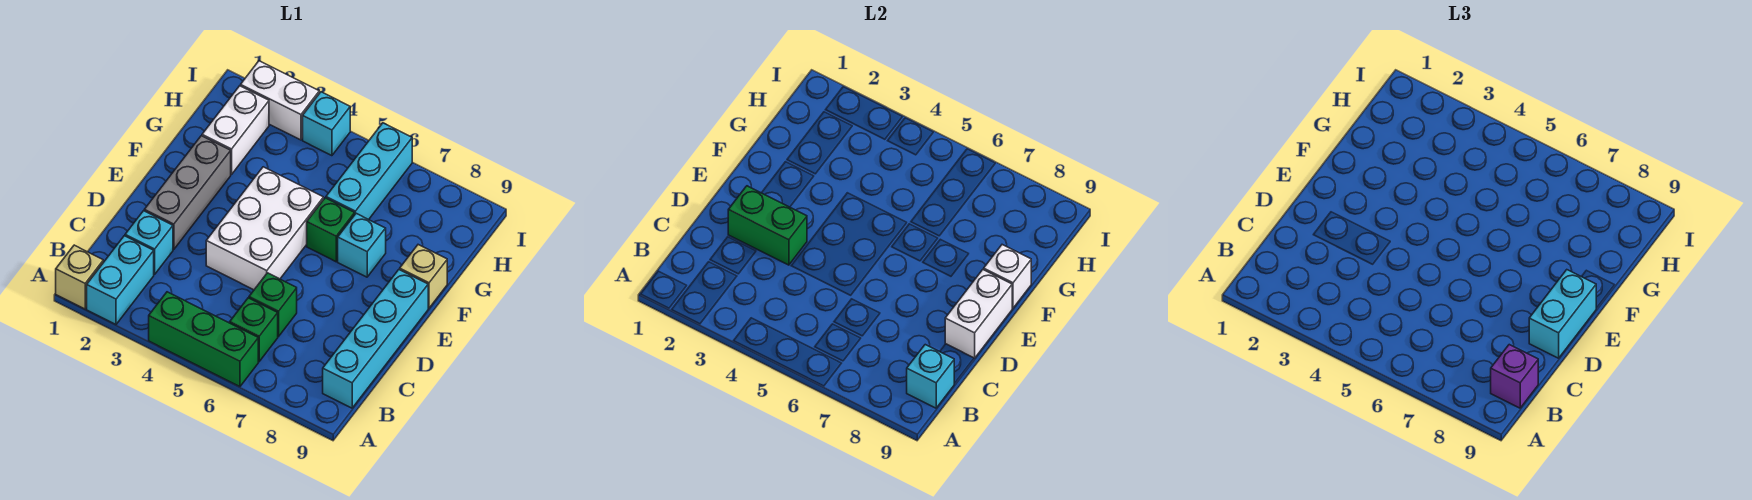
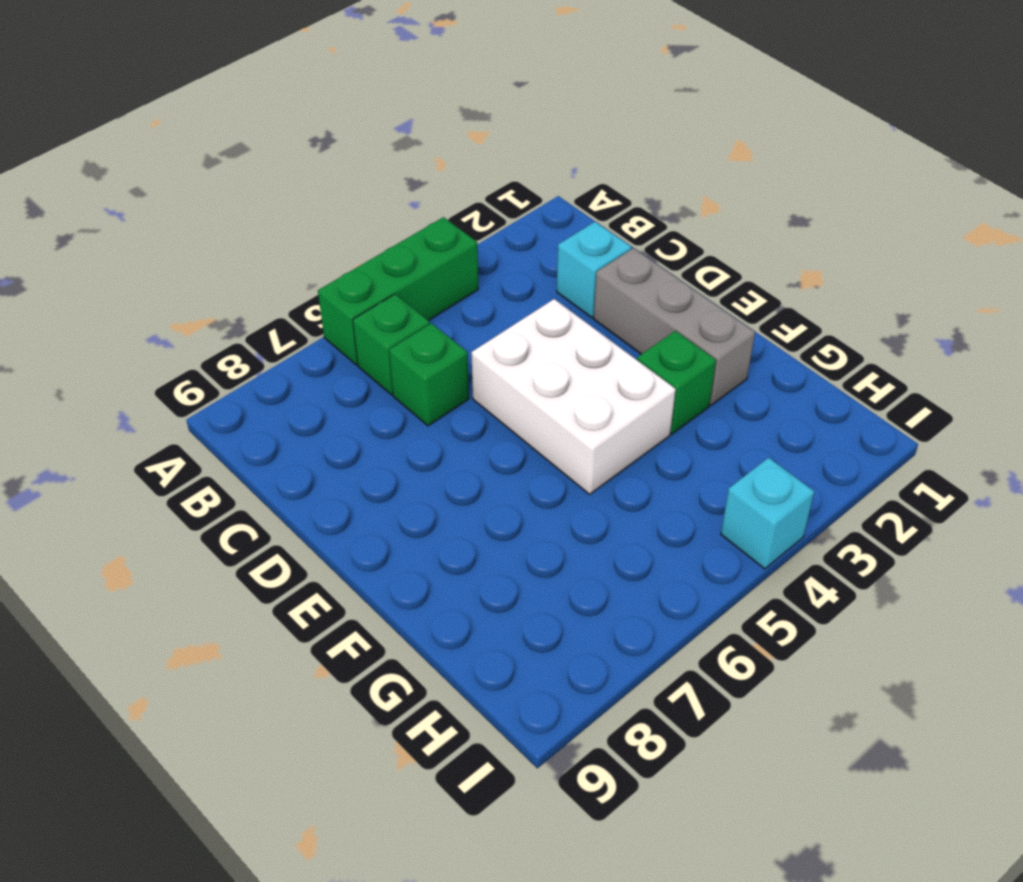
green 1x1 brick [637,331,716,434] -> green 1x1 brick moved to [307,198,355,262]
none -> tan 1x1 brick [56,245,103,309]
none -> cyan 1x2 brick [87,236,154,324]
none -> cyan 1x4 brick [323,270,428,408]

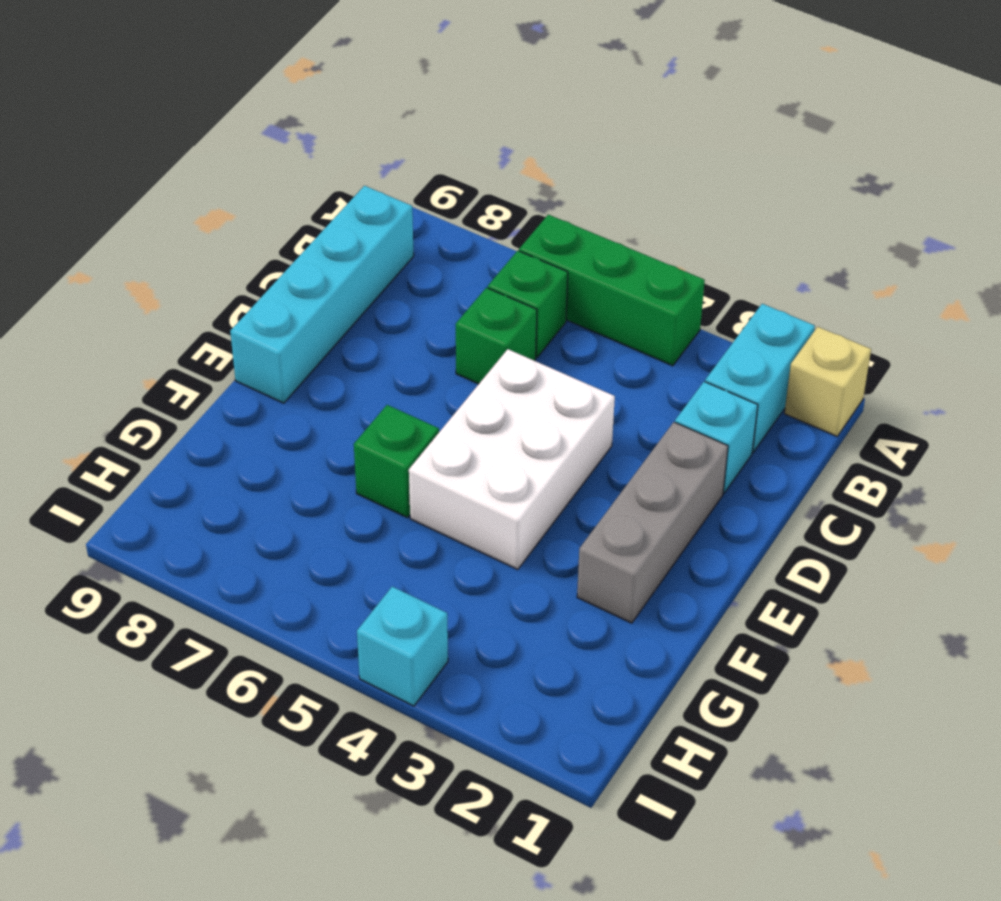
none -> cyan 1x1 brick [338,213,386,277]
none -> tan 1x1 brick [400,245,447,308]
none -> white 1x2 brick [202,86,269,175]

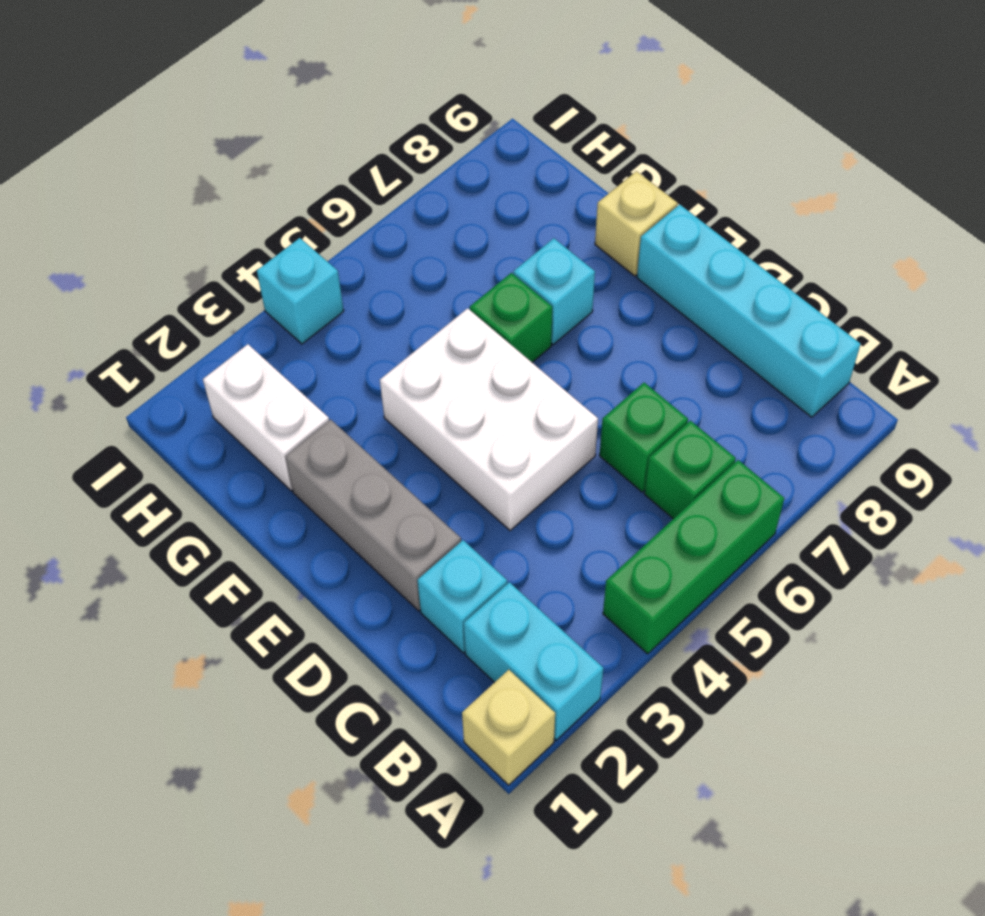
none -> cyan 1x3 brick [326,123,412,220]
none -> white 1x2 brick [241,61,319,140]
none -> cyan 1x1 brick [907,345,954,408]

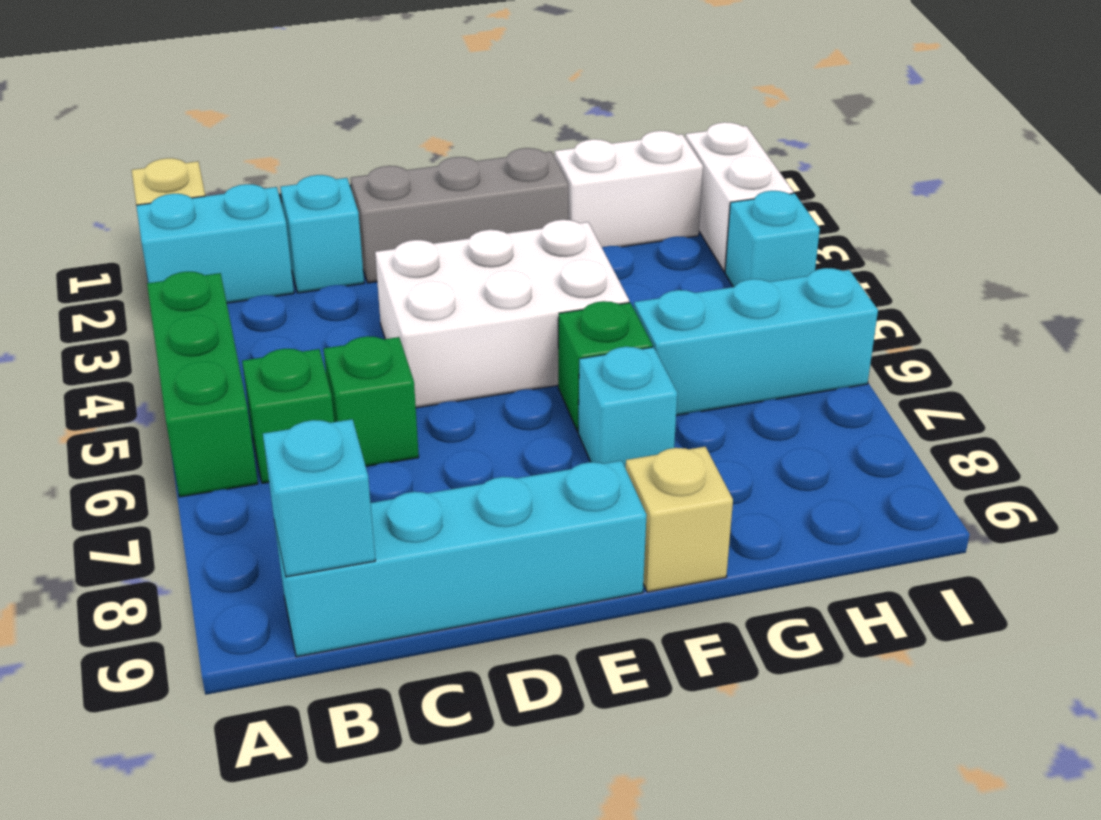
none -> green 1x2 brick [728,186,807,265]
none -> white 1x2 brick [945,270,1012,358]
none -> white 1x1 brick [984,245,1031,308]

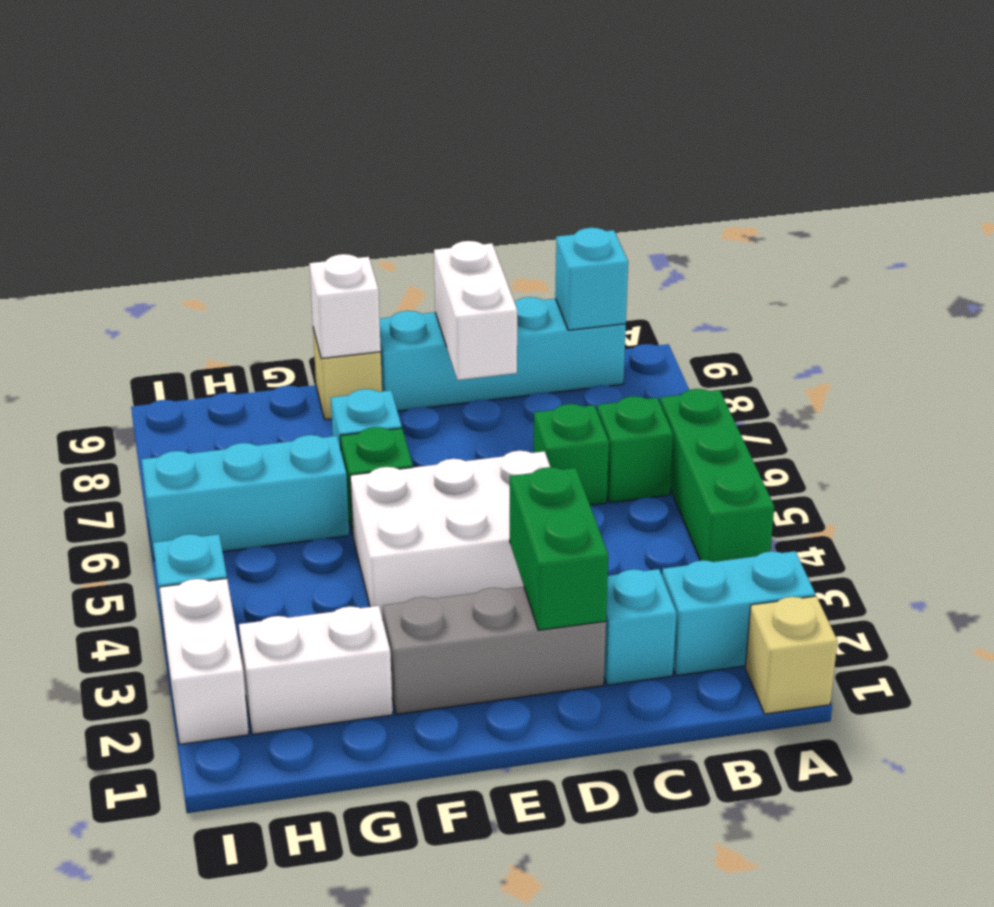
white 1x2 brick [434,241,517,380] -> white 1x2 brick turned to [945,270,1012,358]
none -> purple 1x1 brick [1491,345,1538,408]
none -> cyan 1x2 brick [1529,270,1596,358]

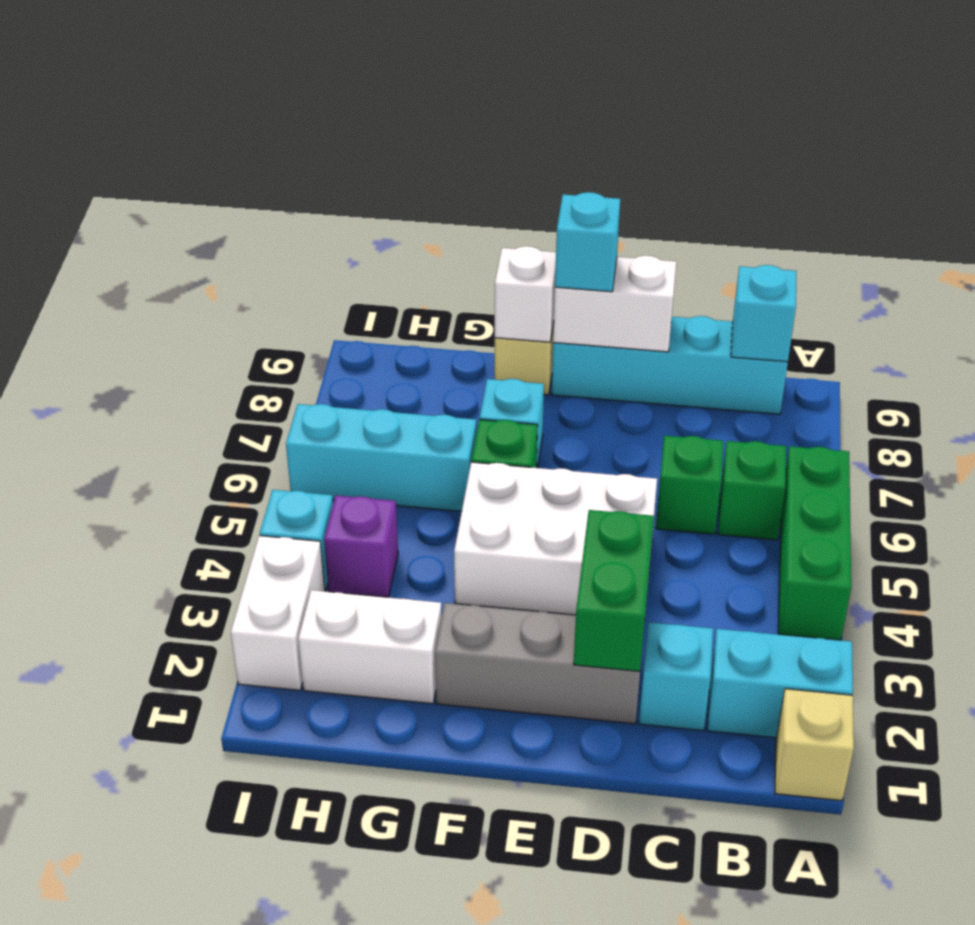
cyan 1x1 brick [555,192,620,292] -> cyan 1x2 brick [1529,270,1596,358]
purple 1x1 brick [324,495,398,597] -> purple 1x1 brick moved to [1491,345,1538,408]

